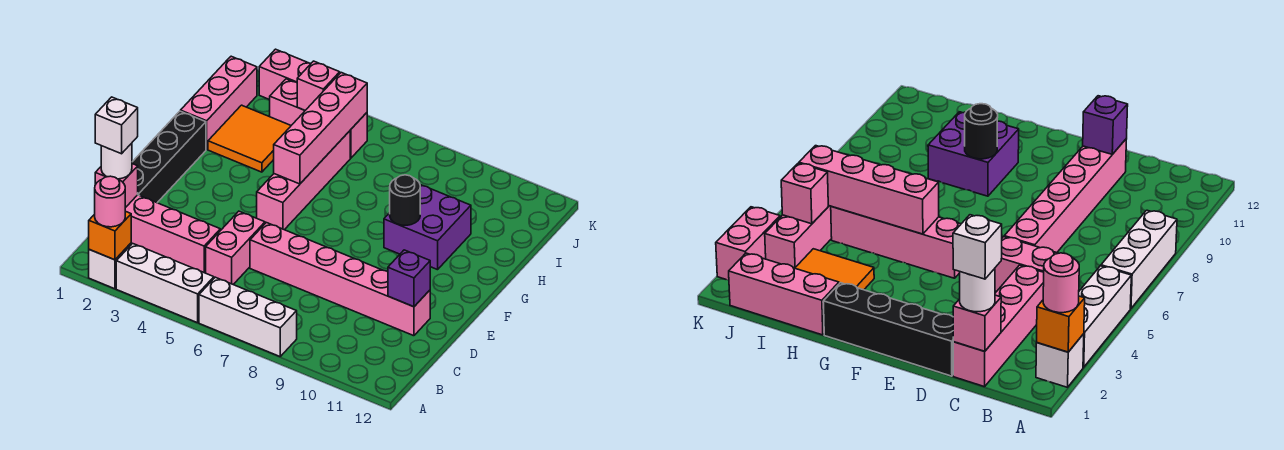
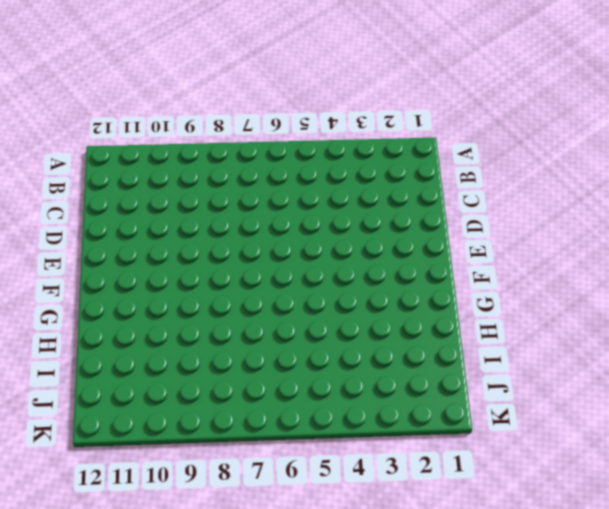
none -> white 1x1 brick [89,243,131,289]
none -> white 1x3 brick [116,243,214,323]
none -> white 1x3 brick [199,277,297,356]

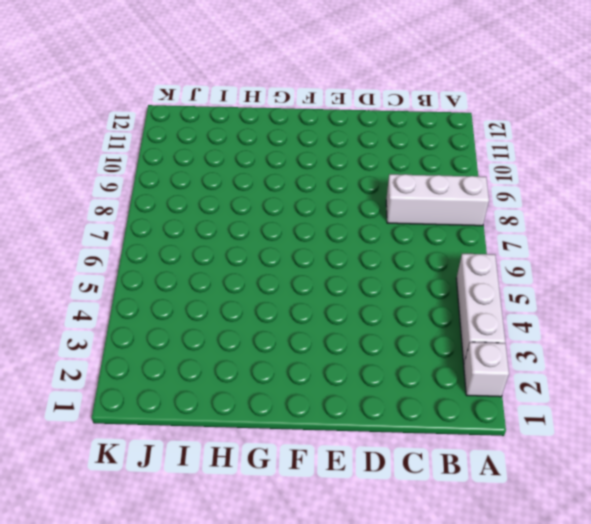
white 1x3 brick [386,174,489,226] -> white 1x3 brick turned to [199,277,297,356]
none -> pink 1x4 brick [125,195,220,273]
none -> pink 1x2 brick [206,211,265,284]
none -> black 1x4 brick [132,111,206,203]

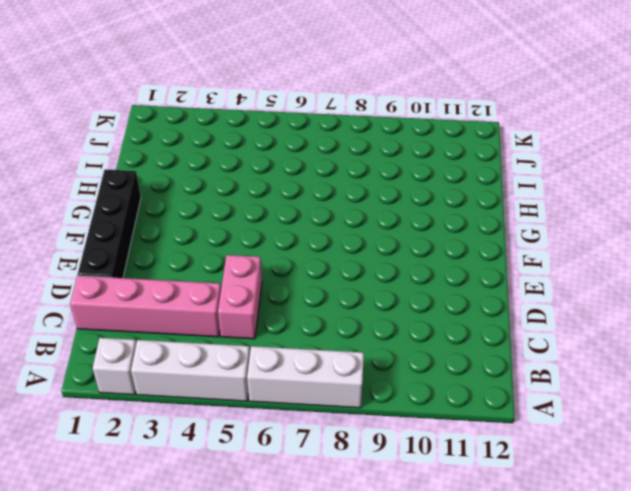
none -> pink 1x6 brick [250,223,430,336]
none -> pink 1x4 brick [257,131,350,230]
none -> purple 2x2 brick [384,185,471,270]

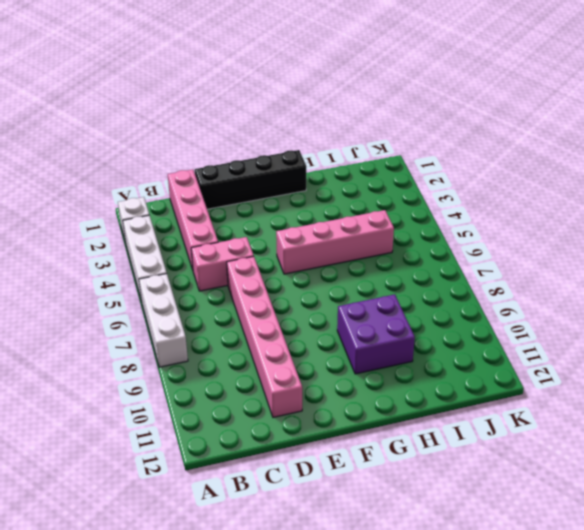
none -> pink 1x3 brick [181,56,257,149]
none -> orange 2x2 tile [208,105,291,172]
none -> pink 1x3 brick [270,79,368,158]

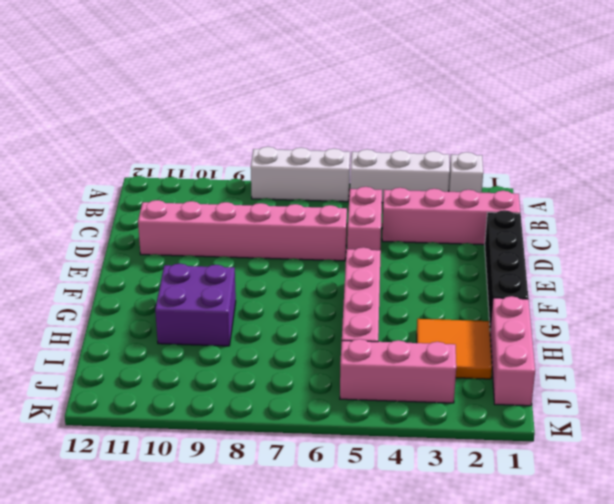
none -> pink 1x2 brick [259,49,311,100]
none -> orange 1x1 brick [89,211,131,260]
none -> pink 1x1 brick [95,164,138,208]

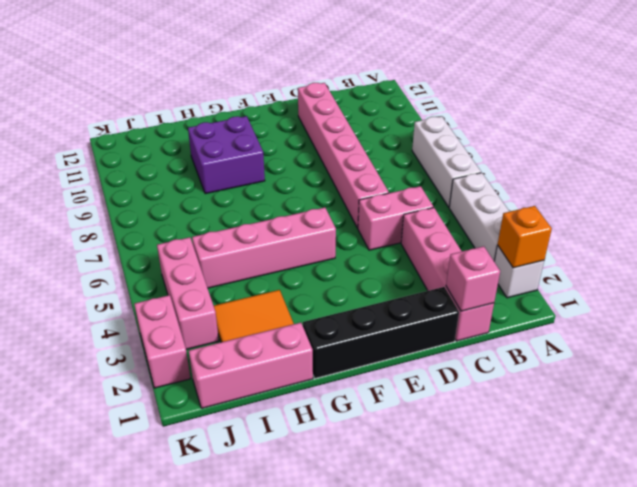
none -> purple 1x1 brick [388,250,430,307]
none -> pink 1x4 brick [274,73,367,184]
none -> black 1x1 round brick [390,175,420,225]

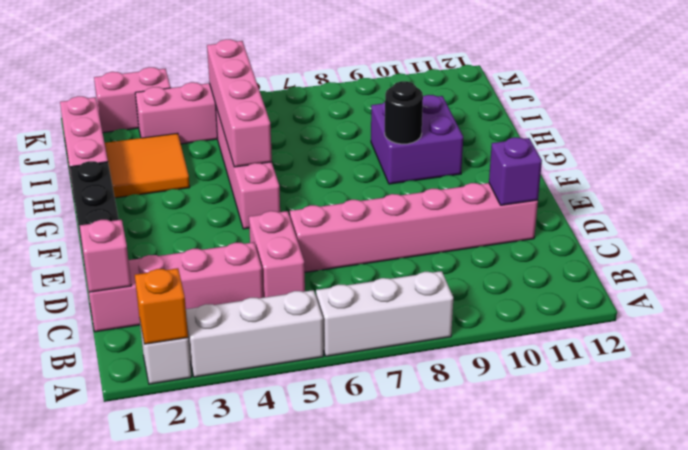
none -> pink 1x1 brick [297,61,340,110]
none -> pink 1x1 round brick [95,176,125,227]
none -> white 1x1 round brick [101,143,132,179]

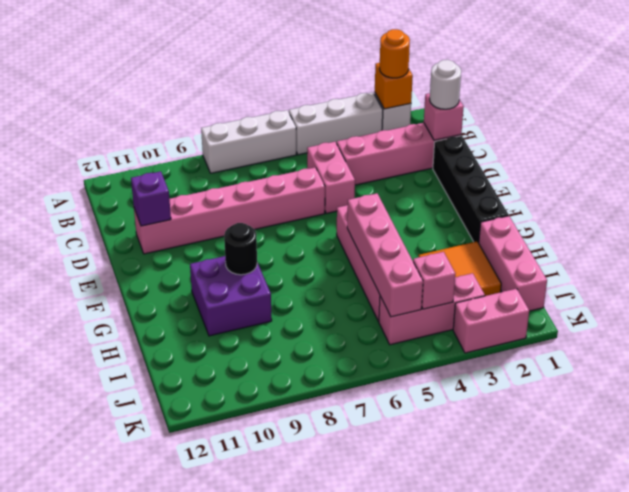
orange 1x1 round brick [380,29,410,78] -> pink 1x1 round brick [95,176,125,227]
none -> white 1x1 brick [95,97,138,154]

